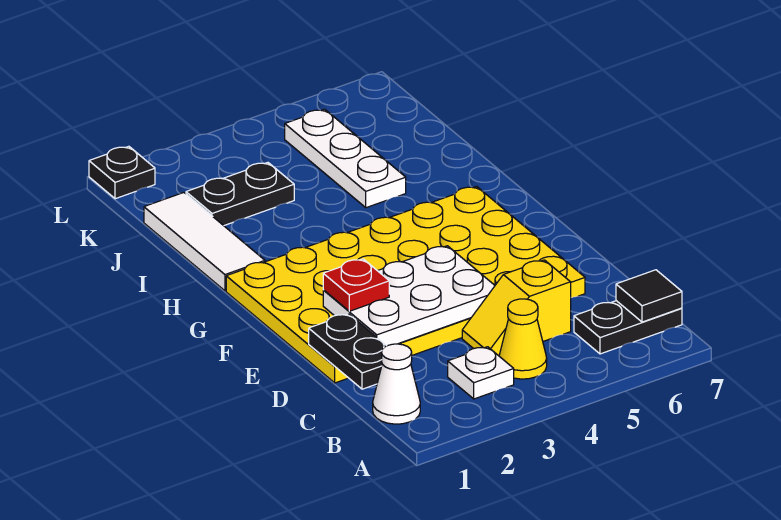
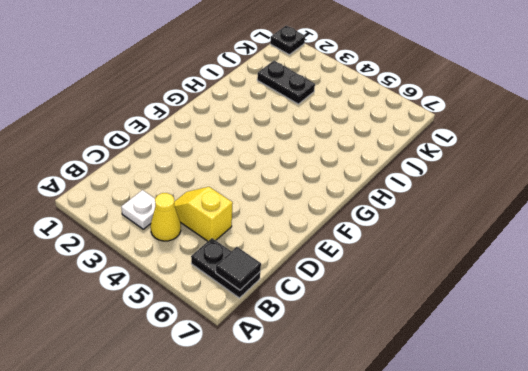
none -> white 1x1 cone [373,344,420,424]
none -> yellow 4x6 plate [226,186,585,383]
none -> white 1x3 tile [144,193,265,291]

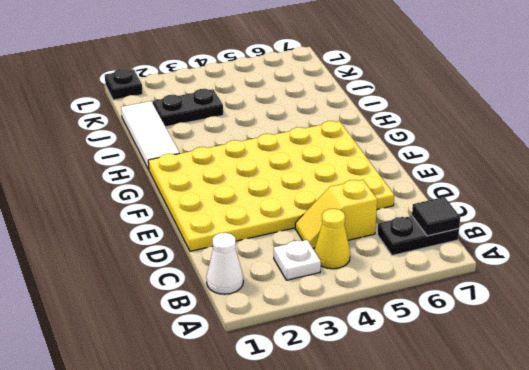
none -> white 1x3 plate [285,109,406,208]
none -> black 1x2 plate [309,314,386,389]
none -> white 2x3 plate [323,246,495,346]

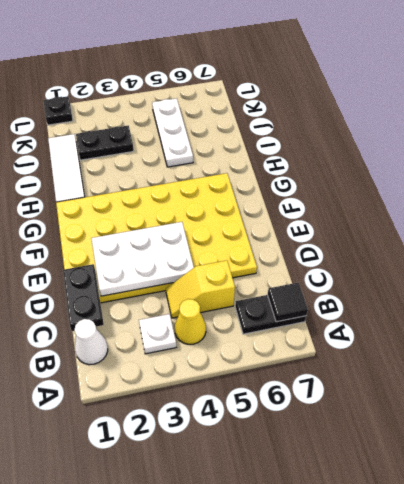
none -> red 1x1 plate [323,259,389,311]

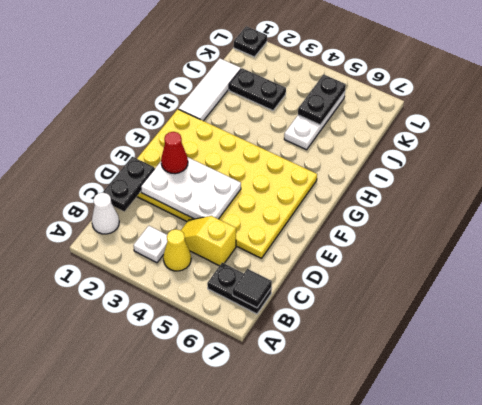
red 1x1 cone [161,132,188,174] -> red 1x1 plate [323,259,389,311]
black 1x2 plate [298,74,346,125] -> none

